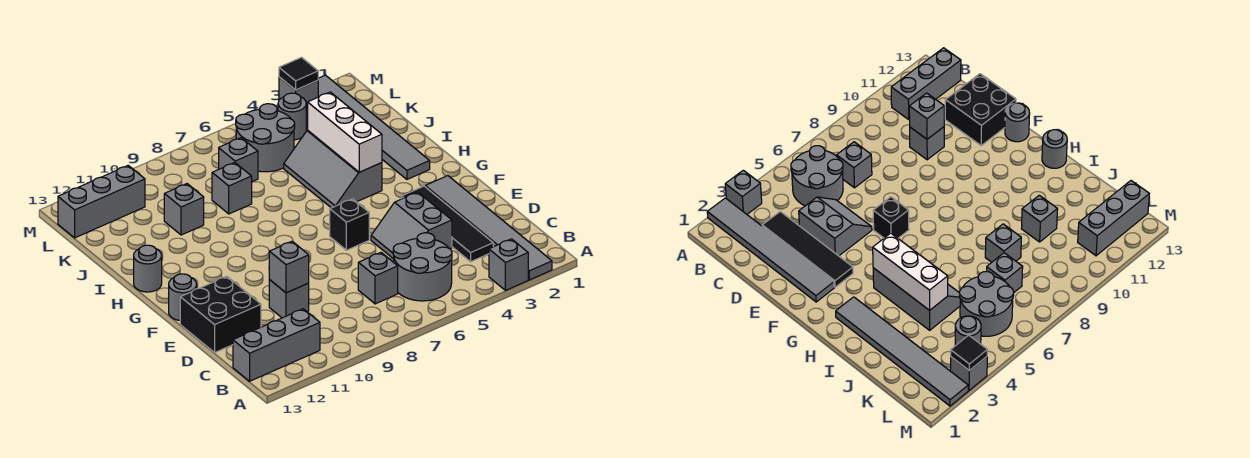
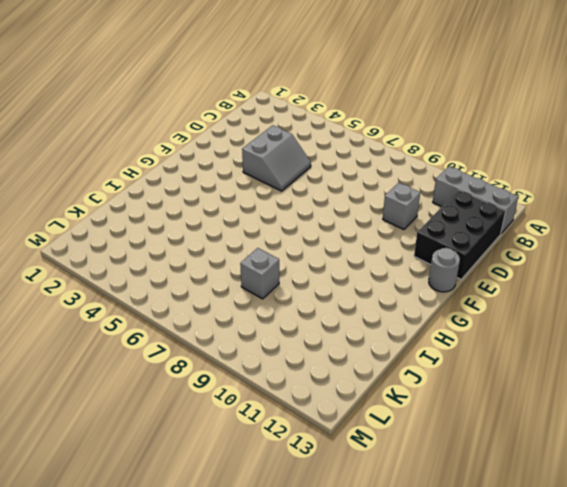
black 2x3 brick [414,190,506,279] -> black 2x2 brick [180,276,261,352]
none -> grey 1x6 tile [425,176,552,280]
none -> grey 1x1 brick [489,239,528,290]
none -> grey 2x2 round brick [393,233,452,301]

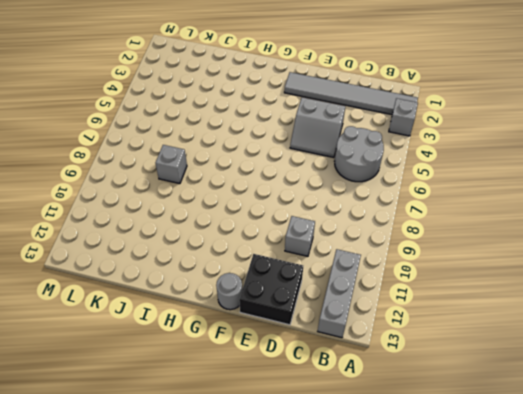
none -> black 1x4 tile [401,186,493,262]
none -> grey 1x1 brick [358,253,398,304]
none -> black 1x1 brick [330,199,369,250]

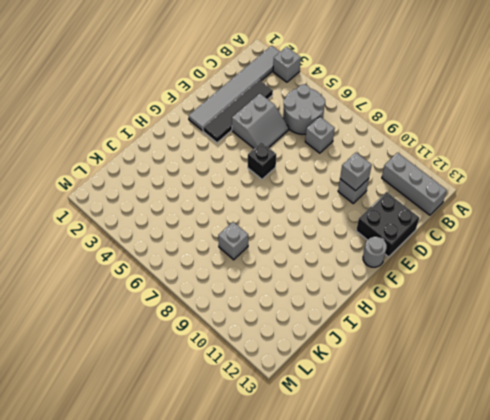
none -> grey 1x6 tile [318,75,430,179]
none -> grey 2x3 slope [284,130,382,208]
none -> grey 1x1 round brick [134,245,162,292]

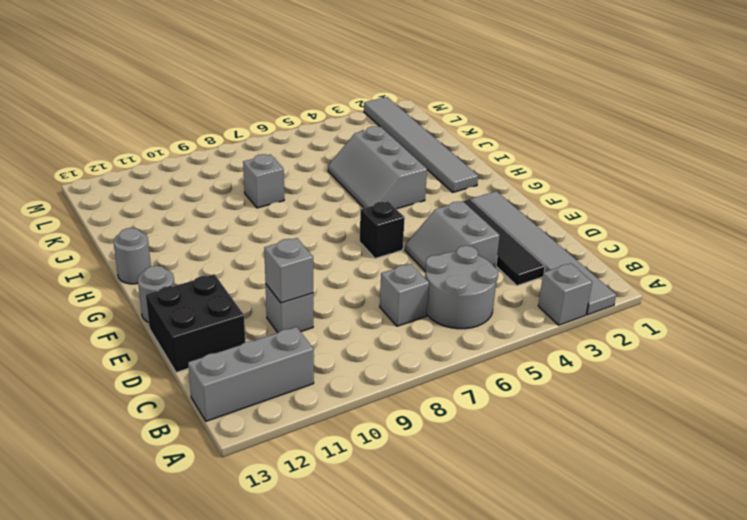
none -> grey 1x1 brick [164,184,204,235]
none -> grey 2x2 round brick [236,104,295,172]
none -> grey 1x1 brick [219,138,258,182]

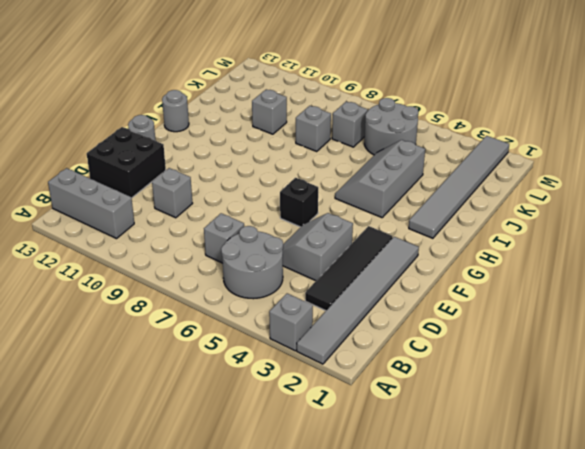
none -> grey 1x1 round brick [278,93,306,140]
none -> grey 1x3 brick [58,165,145,238]
none -> grey 1x1 brick [279,77,318,114]

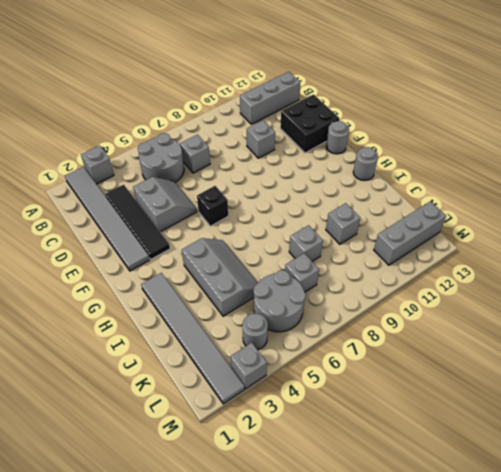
none -> grey 1x1 brick [269,241,309,293]
none -> white 1x3 brick [307,92,382,172]
none -> black 1x1 tile [279,57,318,90]

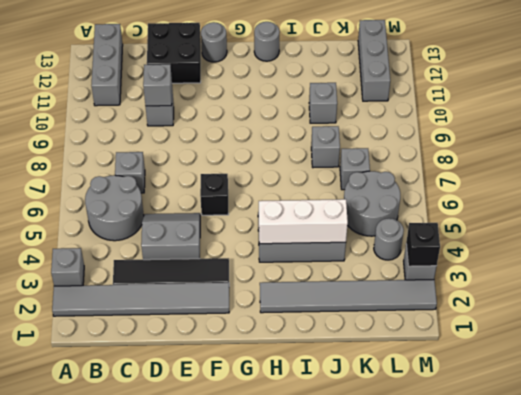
black 1x1 brick [406,223,440,266] -> black 1x1 tile [279,57,318,90]

